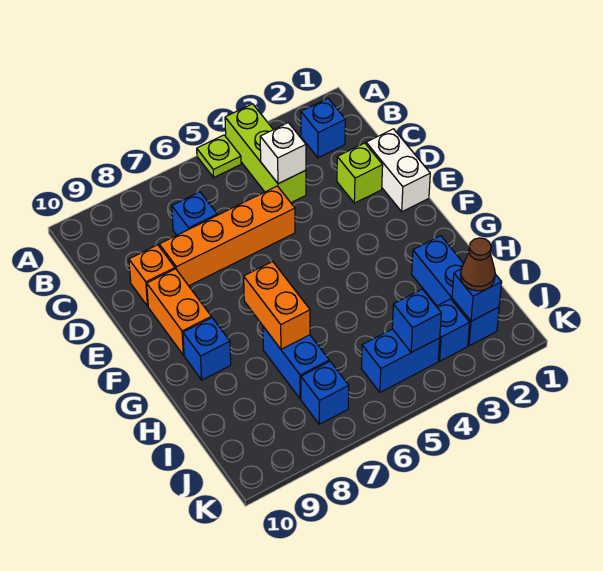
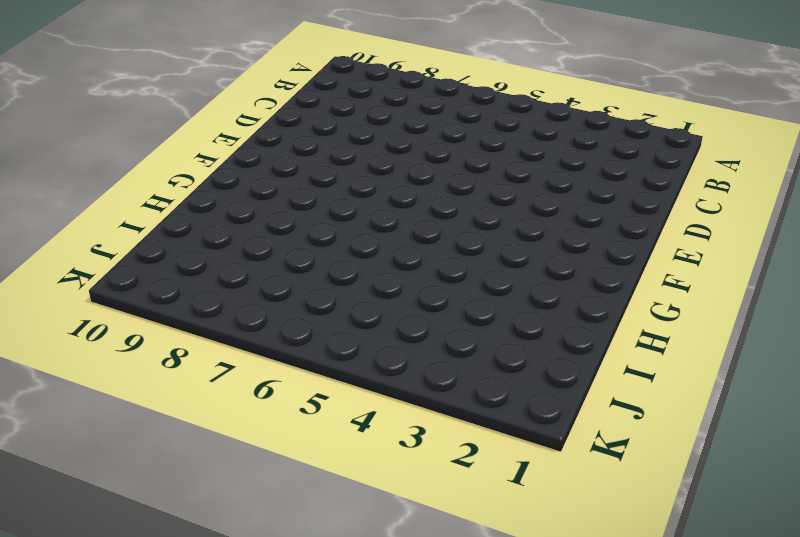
none -> lime 1x3 brick [225,104,306,203]
none -> lime 1x1 plate [197,135,241,177]
none -> blue 1x1 brick [301,98,346,158]

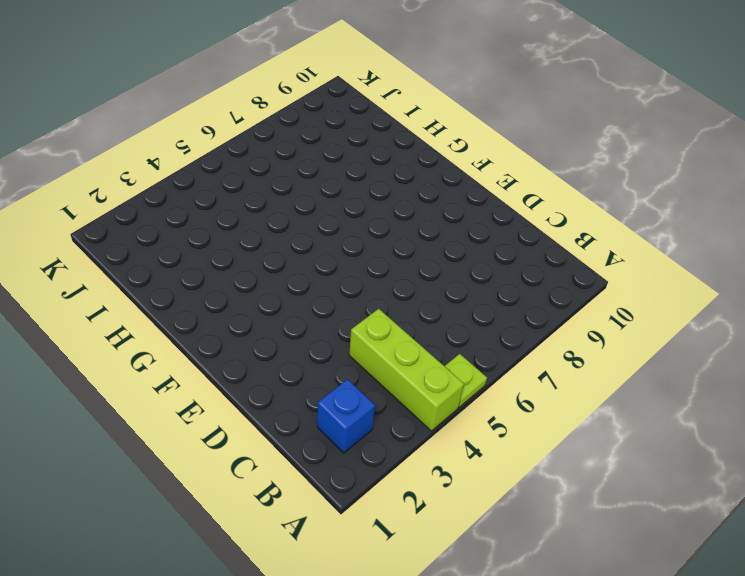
none -> blue 1x1 brick [172,192,217,235]
none -> white 1x2 brick [366,129,430,212]
none -> lime 1x1 brick [337,143,383,203]

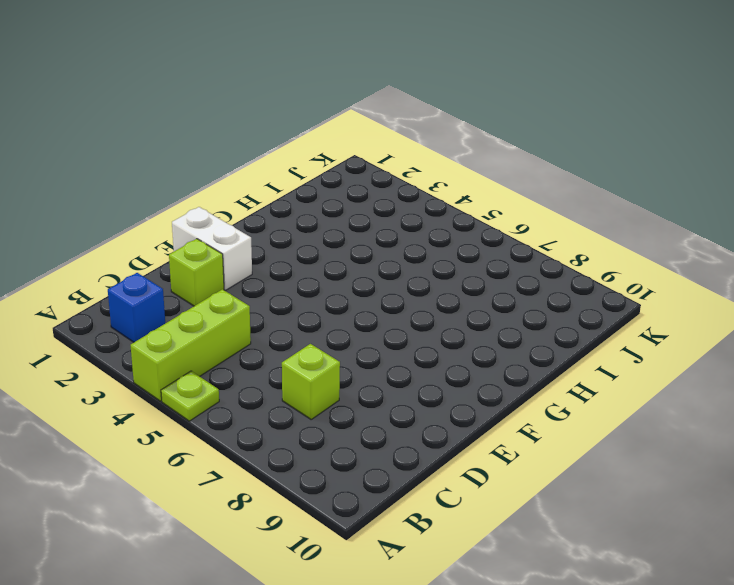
lime 1x1 brick [282,344,340,419] -> blue 1x1 brick [172,192,217,235]
white 1x2 brick [172,207,252,290] -> white 1x2 brick turned to [366,129,430,212]
none -> orange 1x4 brick [159,186,295,286]
none -> orange 1x1 brick [129,245,175,306]
none -> orange 1x2 brick [147,269,211,355]

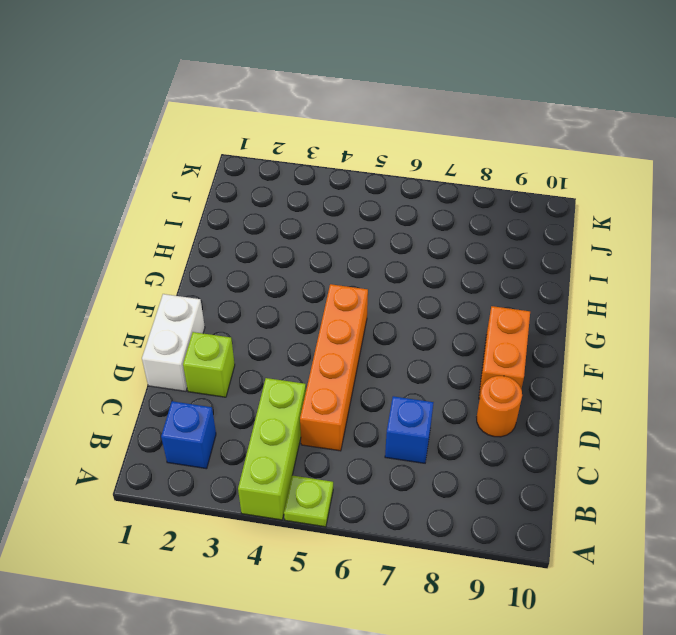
orange 1x4 brick [300,284,368,451] -> orange 1x4 brick turned to [159,186,295,286]
orange 1x1 round brick [477,376,522,437] -> orange 1x1 brick [129,245,175,306]
none -> blue 1x1 brick [183,318,231,380]
none -> blue 1x3 brick [412,236,499,346]
none -> blue 1x2 brick [263,327,329,399]

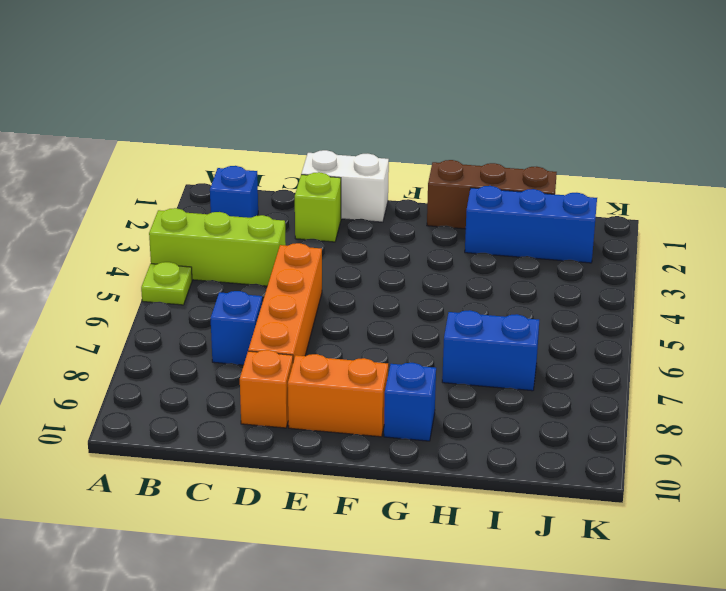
brown 1x3 brick [427,160,557,229] -> none
none -> blue 1x1 brick [436,299,470,361]
none -> blue 1x2 brick [361,329,440,392]
none -> blue 1x1 brick [301,361,349,424]

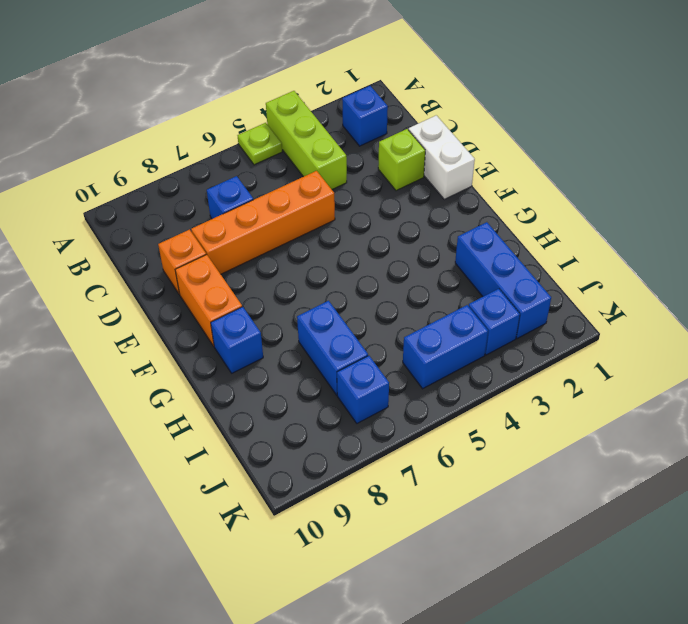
none -> white 1x1 brick [260,123,306,184]
none -> orange 1x2 brick [244,262,310,349]
none -> blue 1x1 brick [452,269,502,321]

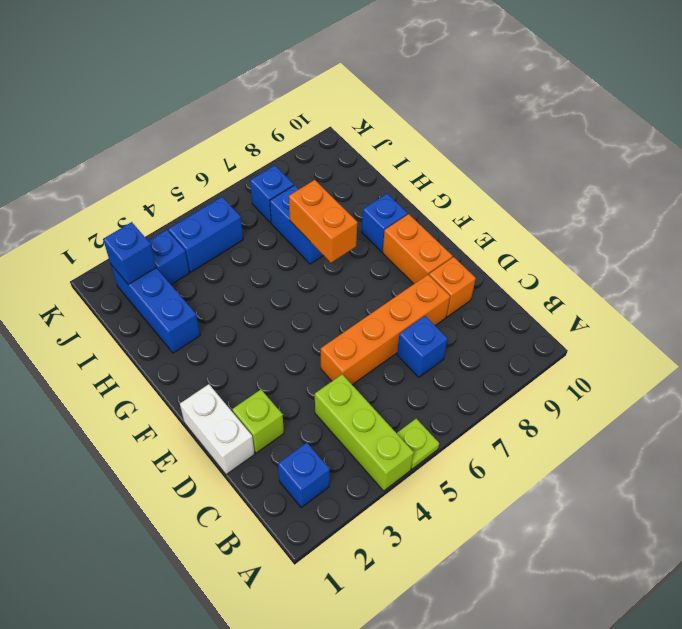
none -> white 1x1 brick [260,123,306,184]
none -> blue 1x1 brick [392,289,441,352]
none -> brown 1x1 cone [461,238,495,291]

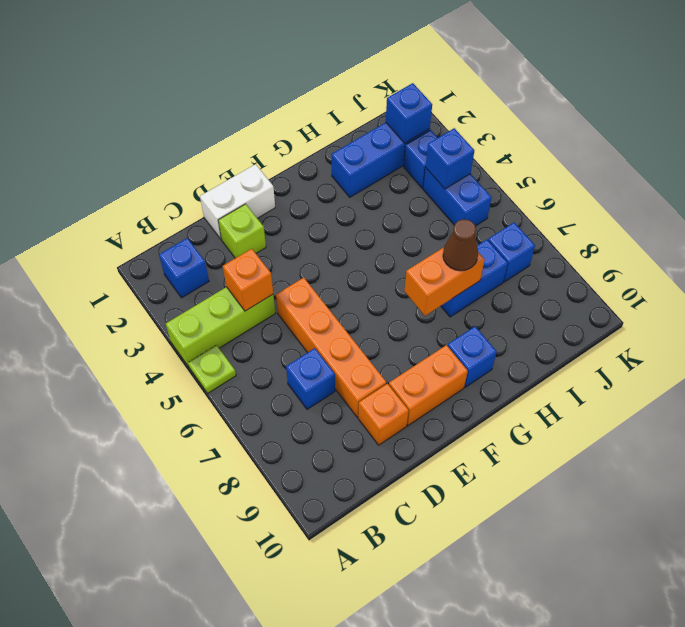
orange 1x1 brick [223,249,273,311] -> white 1x1 brick [260,123,306,184]
brown 1x1 cone [443,219,478,271] -> brown 1x1 cone moved to [461,238,495,291]

